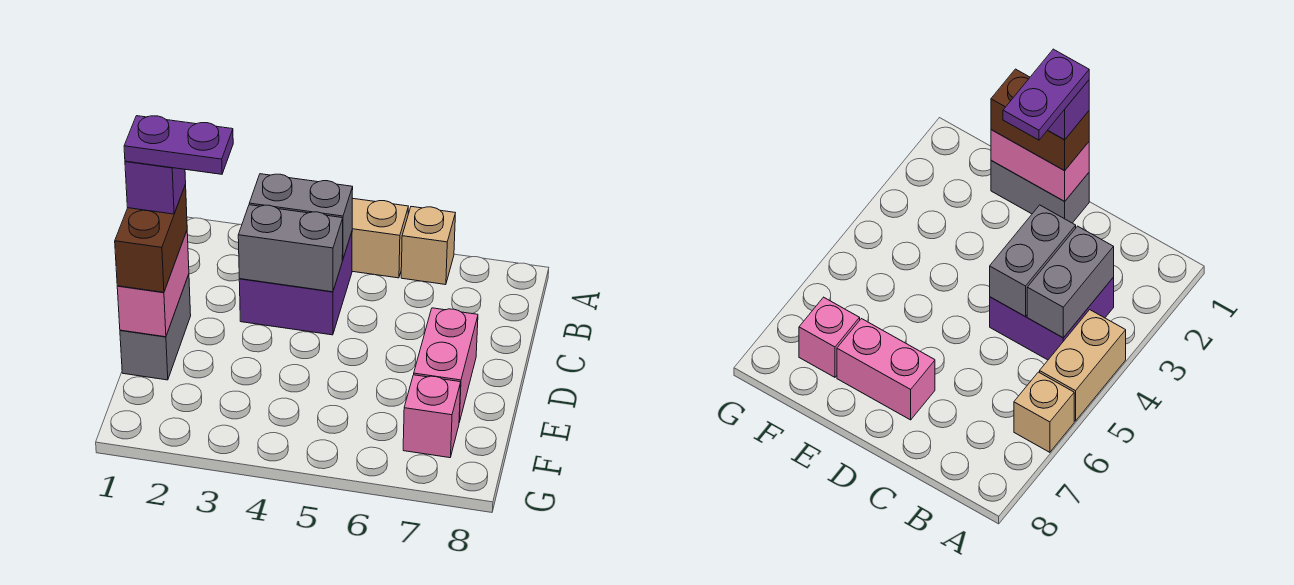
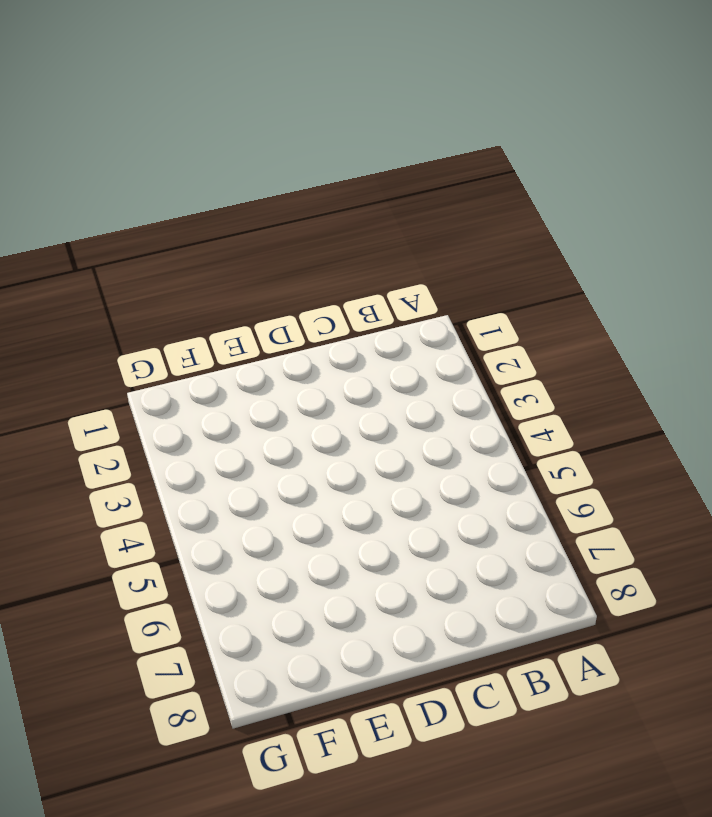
none -> tan 1x2 brick [352,198,408,278]
none -> tan 1x1 brick [401,207,455,285]
none -> purple 2x2 brick [239,232,352,335]

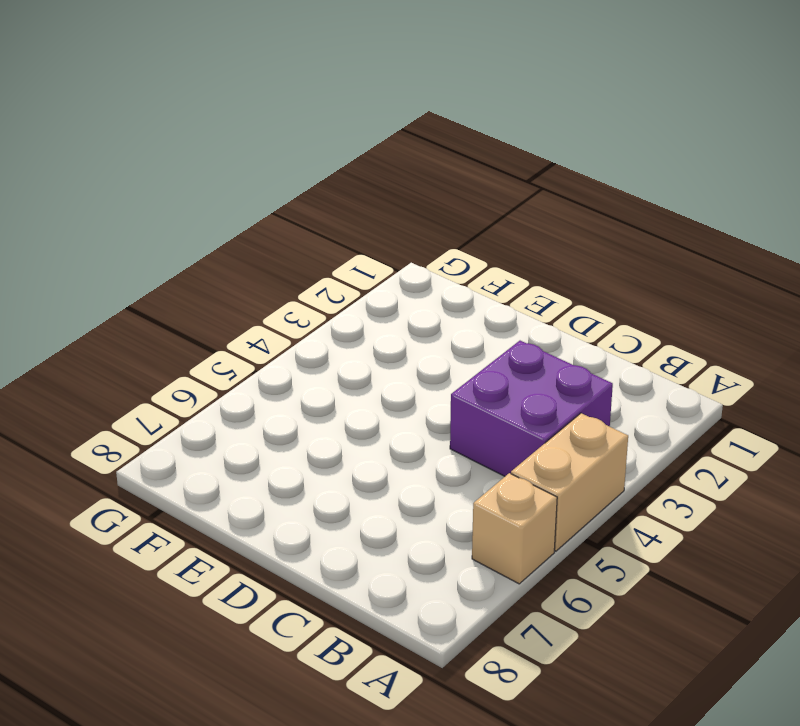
none -> grey 1x2 brick [120,275,191,380]
none -> pink 1x2 brick [414,308,478,422]
none -> pink 1x1 brick [403,375,461,458]

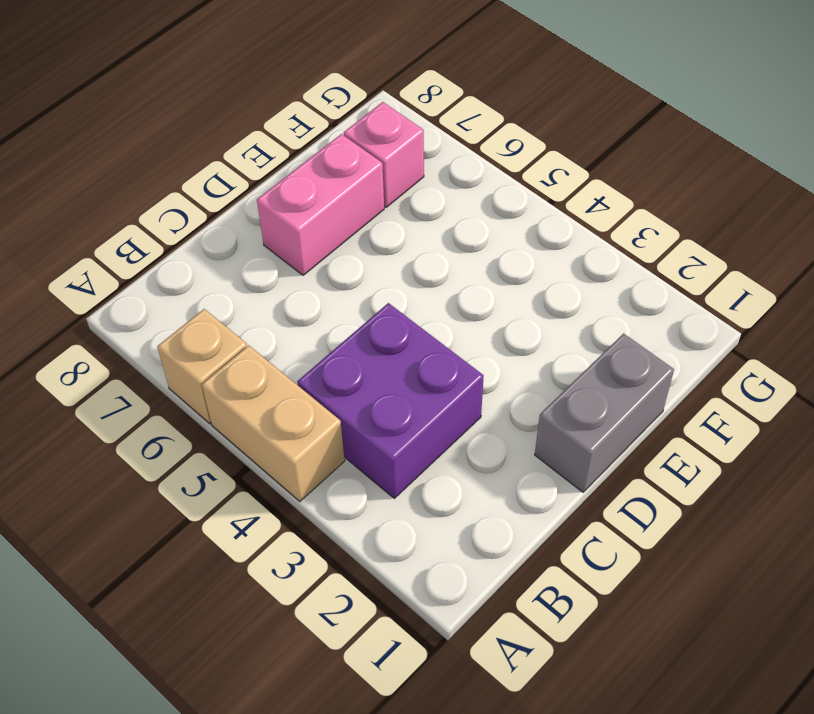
none -> grey 1x2 brick [249,174,353,260]
none -> grey 1x2 brick [238,205,343,292]
none -> pink 1x2 brick [117,231,189,337]

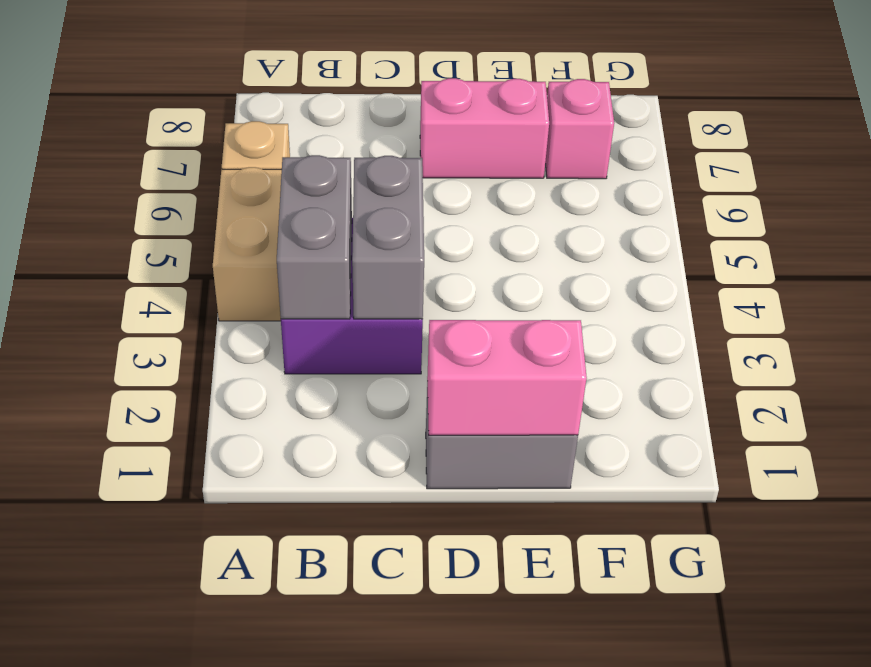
none -> brown 1x2 brick [115,185,187,292]
none -> purple 1x1 brick [125,161,186,214]
none -> purple 1x2 plate [124,116,233,174]

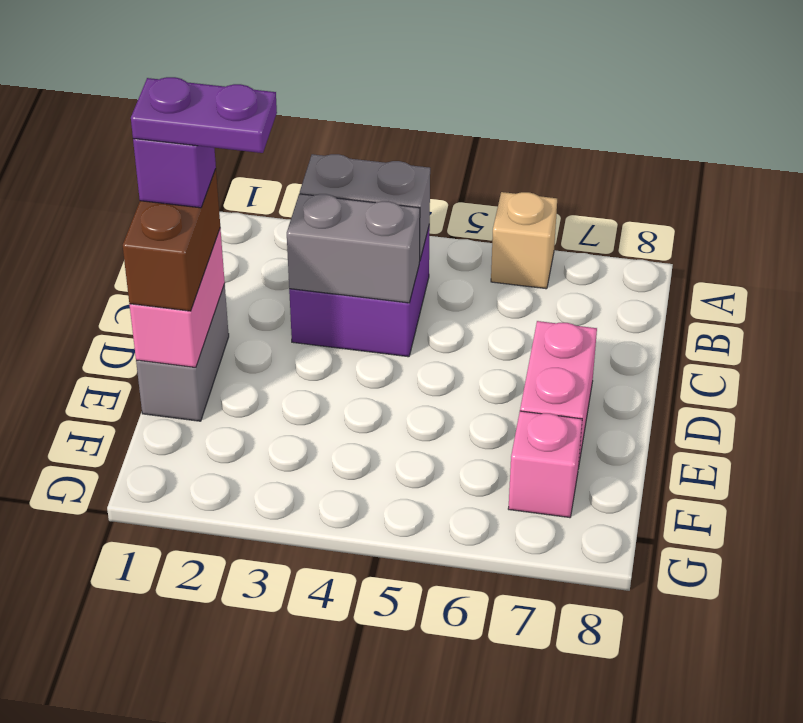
none -> tan 1x2 brick [352,198,408,278]

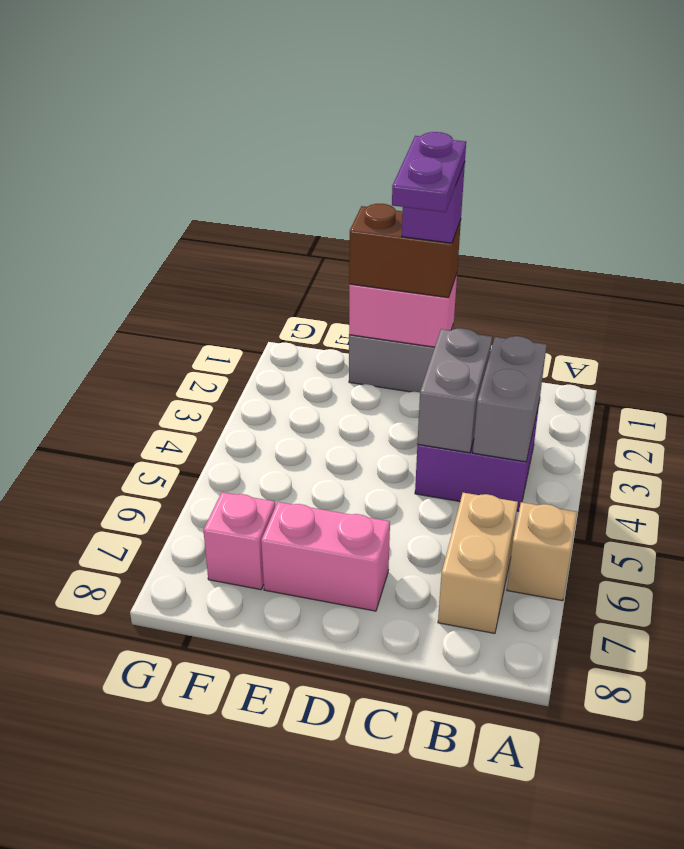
tan 1x2 brick [438,493,518,633] -> tan 1x2 brick moved to [352,198,408,278]

